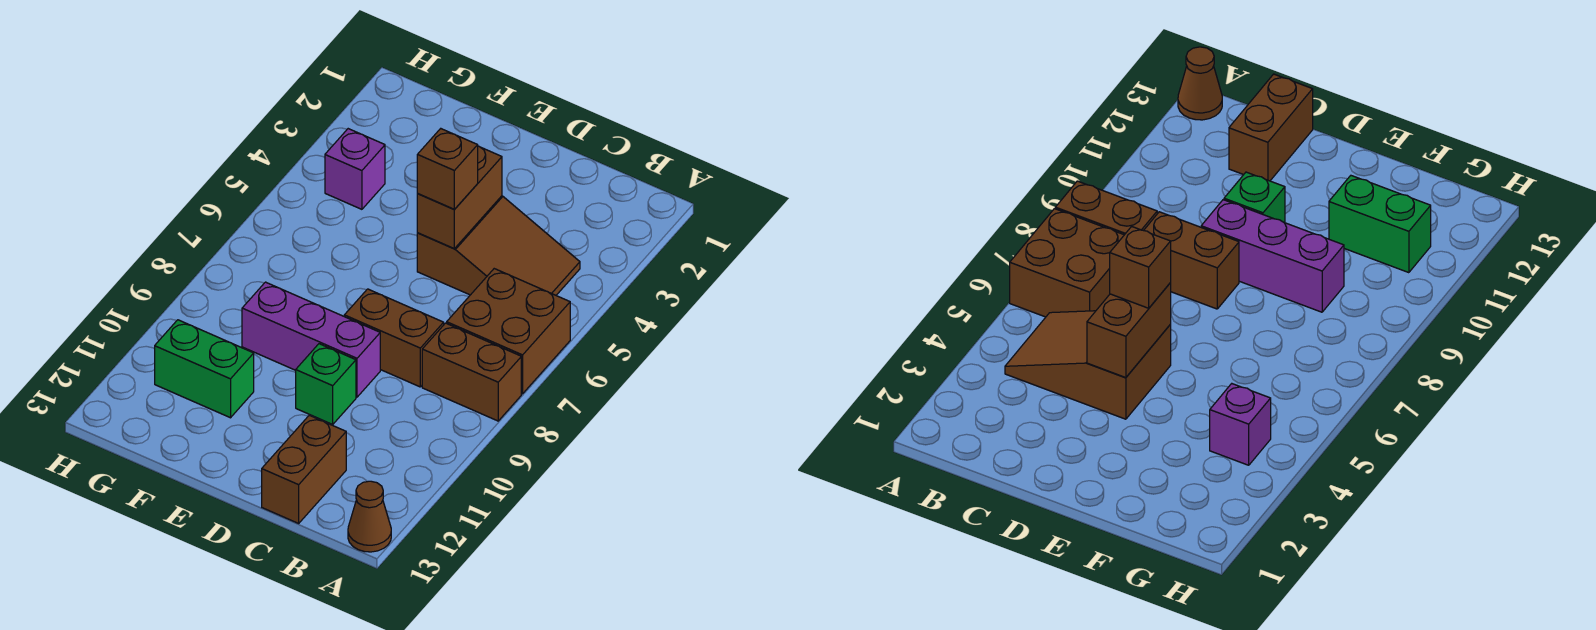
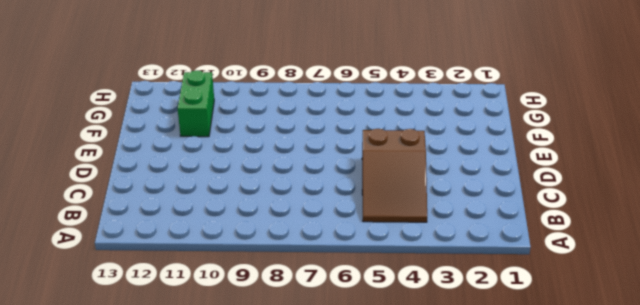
none -> brown 2x2 brick [447,269,570,394]
none -> brown 1x2 brick [422,323,521,421]
none -> brown 1x1 cone [348,481,391,552]

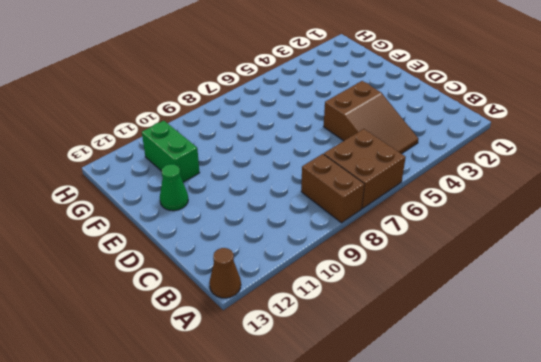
green 1x1 cone [160,164,188,211] -> none
none -> brown 1x2 brick [344,289,444,387]
none -> brown 1x2 brick [262,415,346,523]
none -> purple 1x3 brick [242,282,380,397]

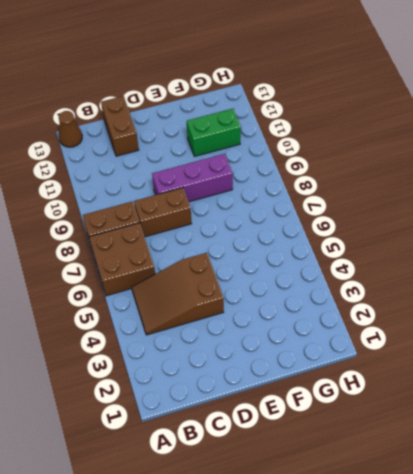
none -> green 1x1 brick [296,344,356,424]
none -> purple 1x1 brick [325,129,385,209]
none -> brown 1x2 brick [417,146,502,249]

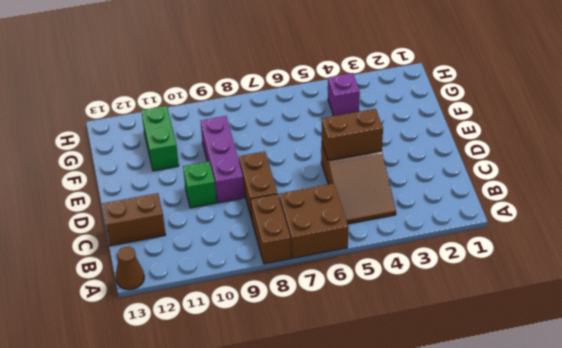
none -> brown 1x1 brick [417,129,478,209]

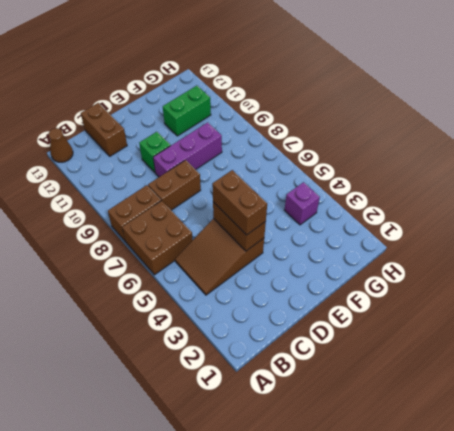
brown 1x2 brick [212,170,267,235] -> brown 1x1 brick [417,129,478,209]

